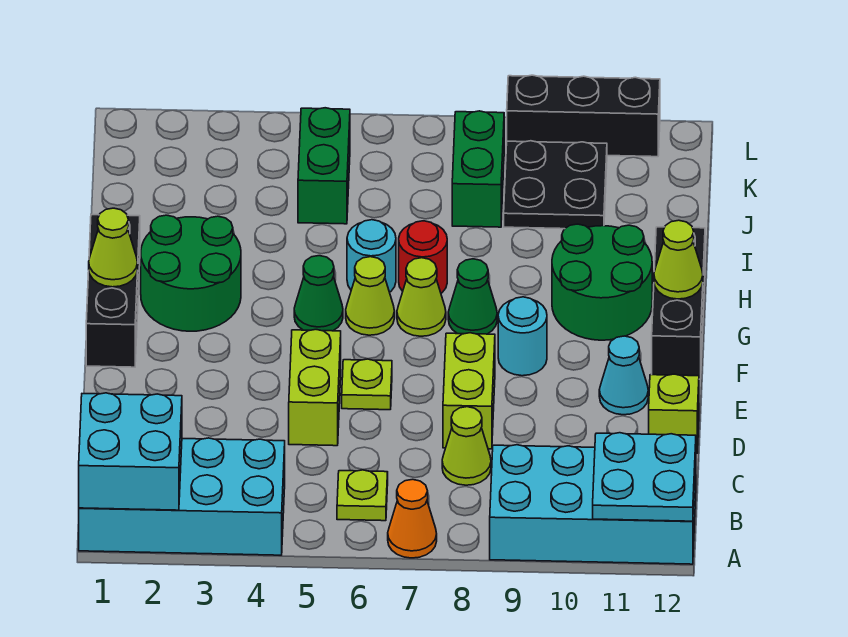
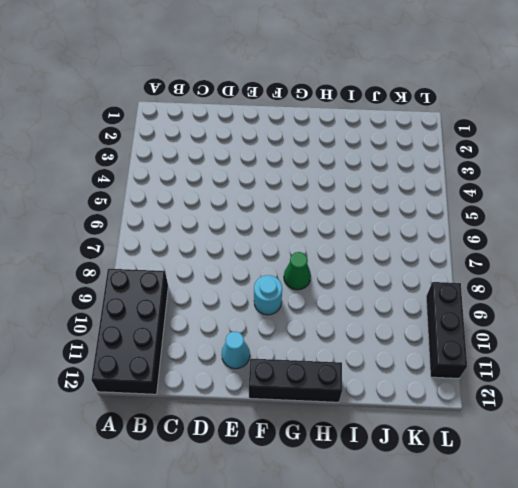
black 2x4 brick [91,269,168,394] -> cyan 2x4 brick [490,445,696,564]
none -> cyan 2x4 brick [79,438,285,555]
none -> orange 1x1 cone [388,479,437,558]
none -> lime 1x1 plate [337,470,388,521]

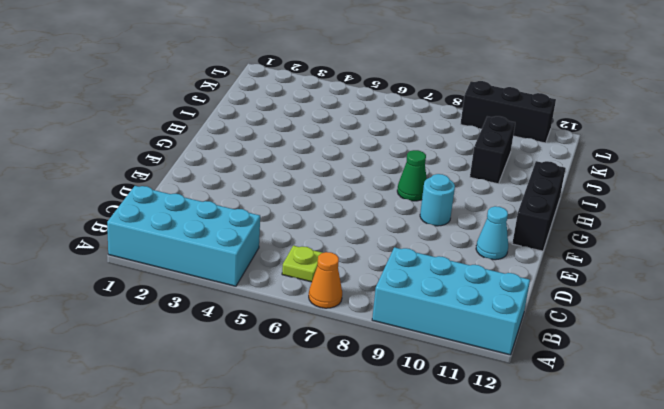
black 1x2 brick [470,116,515,184] -> black 2x2 plate [504,141,607,229]
none -> lime 1x1 cone [442,407,491,485]
none -> lime 1x2 brick [289,330,341,446]
none -> lime 1x2 brick [443,333,495,449]

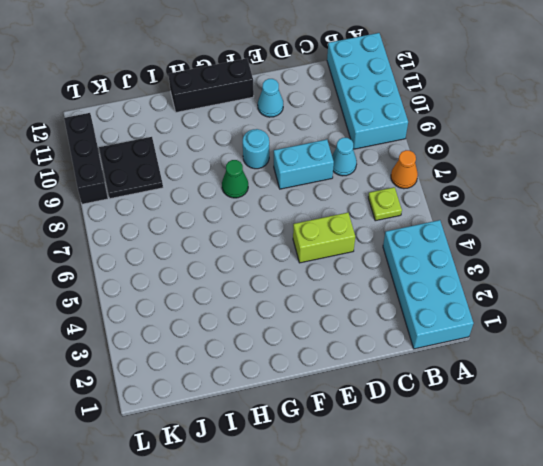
cyan 1x1 cone [332,138,357,176] -> lime 1x1 cone [442,407,491,485]
cyan 1x2 brick [274,139,334,189] -> lime 1x2 brick [443,333,495,449]
none -> lime 1x1 brick [649,374,699,453]
none -> lime 1x1 plate [342,359,392,410]
none -> black 1x3 brick [86,215,140,367]

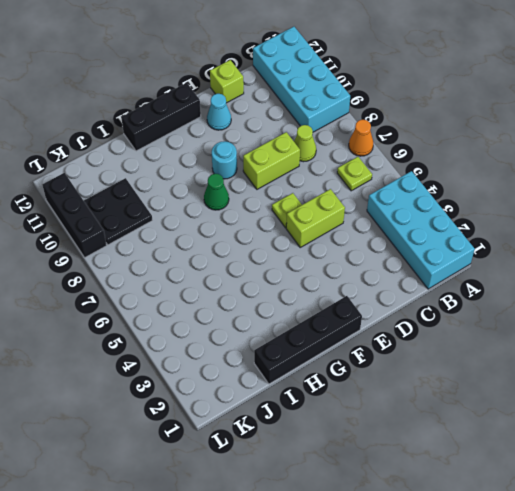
black 1x4 brick [254,296,362,384] -> black 1x3 brick [86,215,140,367]
none -> green 2x2 round brick [141,215,241,331]
none -> green 1x1 cone [294,256,343,331]
none -> lime 1x1 cone [346,257,395,335]

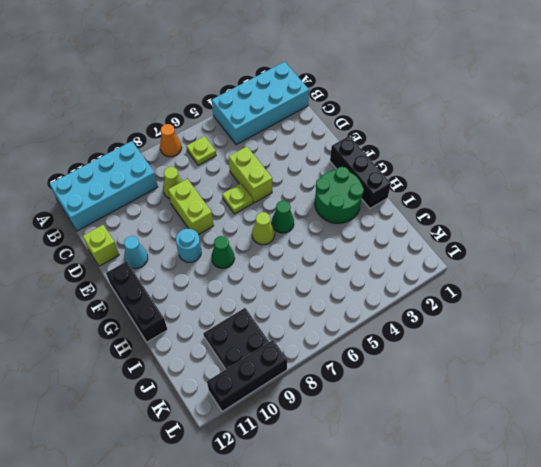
none -> lime 1x1 cone [397,258,446,336]
none -> green 2x2 round brick [552,224,652,340]
none -> cyan 1x1 round brick [347,220,396,292]

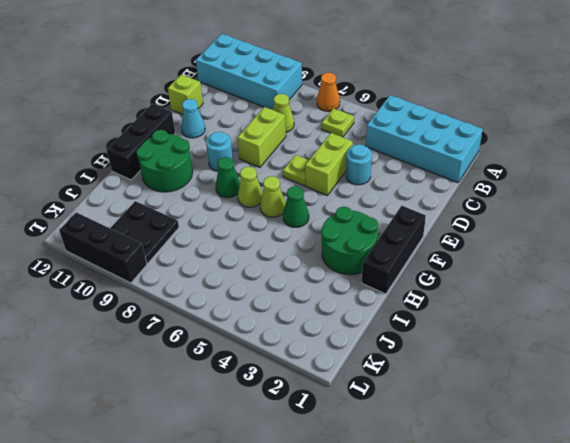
cyan 1x1 round brick [346,144,372,185] -> cyan 1x1 round brick moved to [347,220,396,292]
none -> red 1x1 round brick [399,221,447,293]
none -> green 1x2 brick [298,108,350,224]
none -> green 1x2 brick [452,111,504,227]

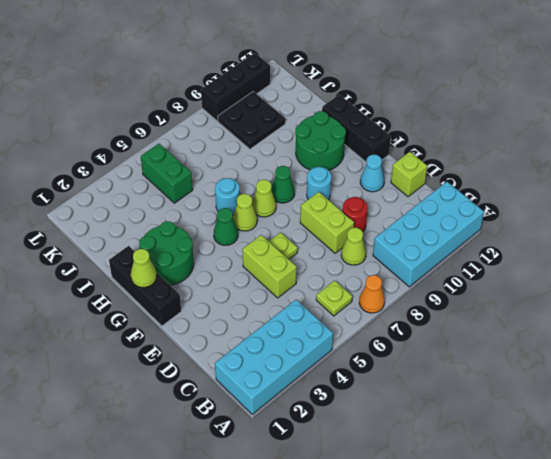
red 1x1 round brick [343,197,368,232] -> red 1x1 round brick moved to [399,221,447,293]
none -> green 1x2 brick [452,111,504,227]
none -> cyan 2x2 brick [79,393,182,510]
none -> cyan 2x2 plate [593,433,696,521]

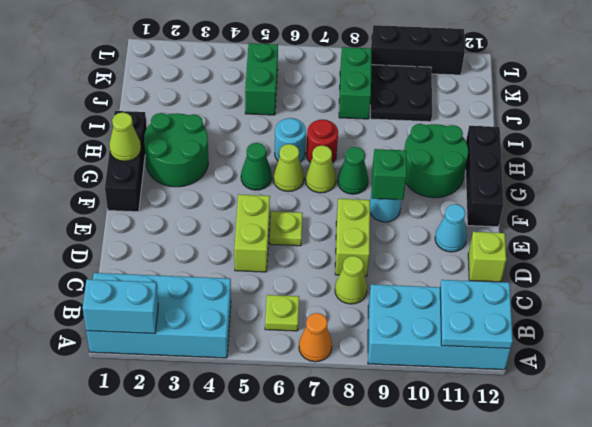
cyan 1x2 brick [83,279,158,334] -> cyan 2x2 brick [79,393,182,510]
green 1x1 brick [372,149,407,200] -> none
none -> lime 1x1 cone [654,220,703,299]

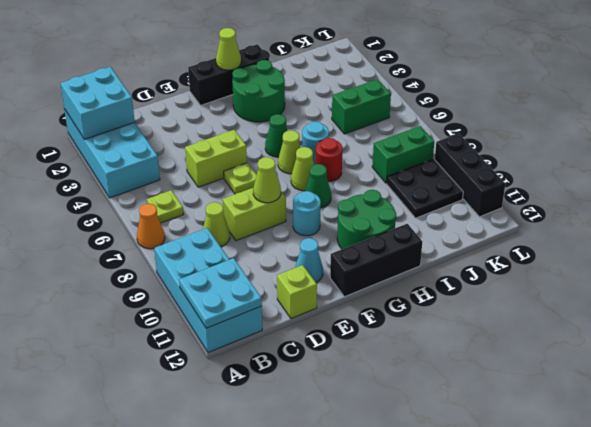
lime 1x1 cone [253,157,281,203] -> lime 1x1 cone moved to [654,220,703,299]

